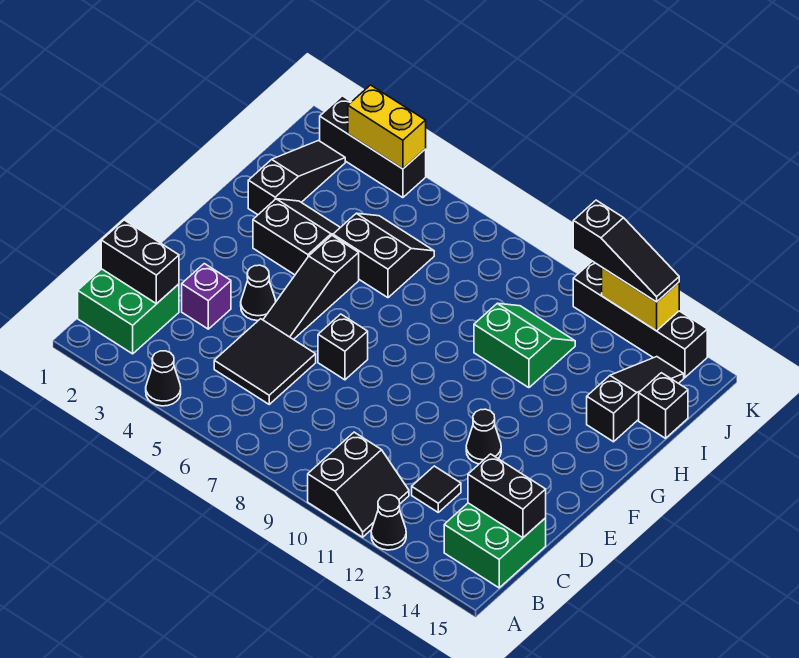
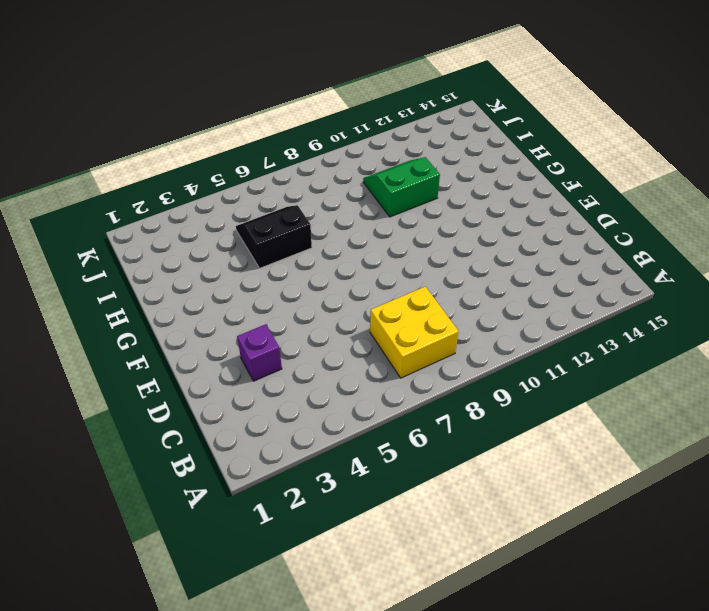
yellow 2x2 brick [370,286,459,378] -> none
none -> black 1x1 cone [146,351,181,406]
none -> black 2x2 slope [308,432,409,537]
none -> black 1x1 cone [371,495,406,550]

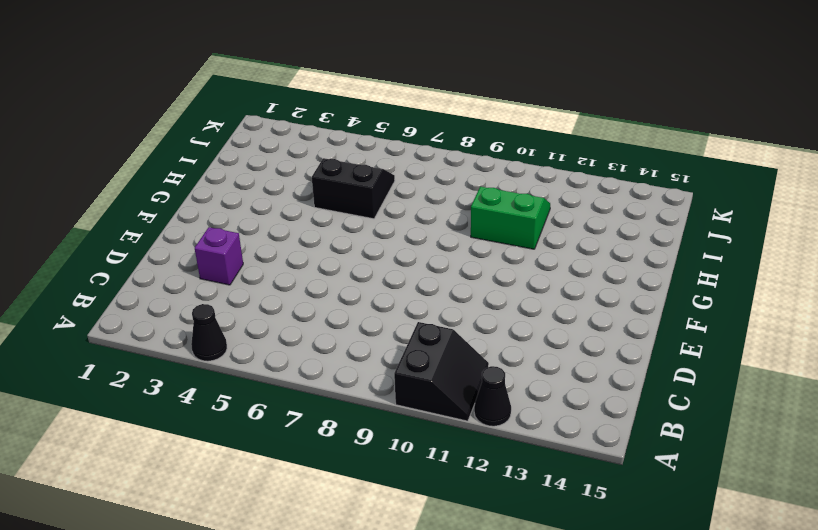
none -> green 2x2 brick [78,269,179,354]
none -> green 2x2 brick [444,503,546,588]
none -> black 2x2 tile [214,319,316,404]

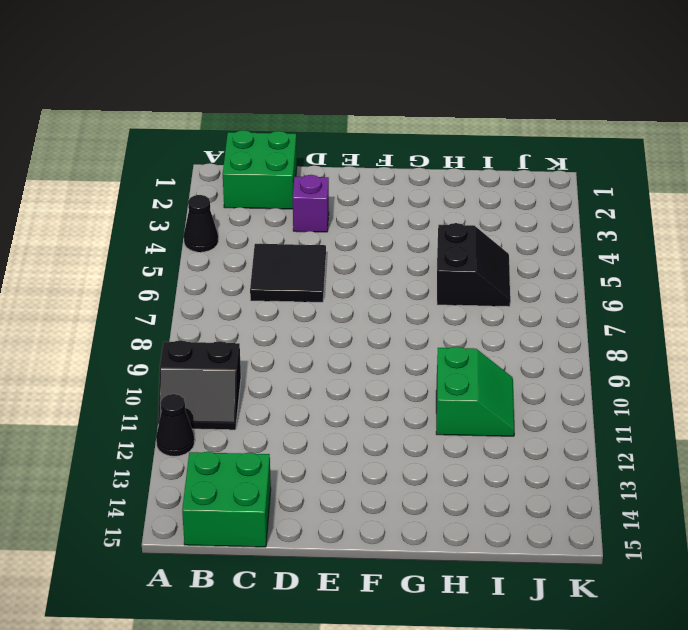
none -> black 1x1 tile [412,466,461,512]
none -> black 1x1 cone [241,265,276,321]
none -> black 1x3 slope [263,236,359,340]

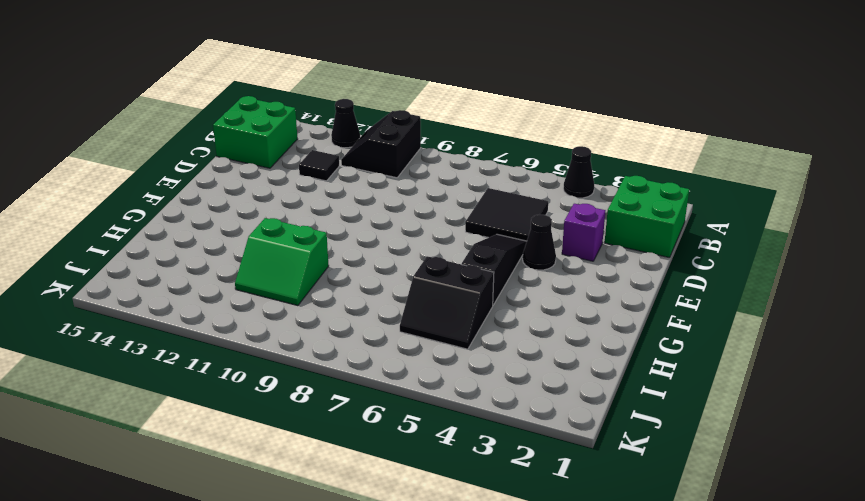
none -> black 1x1 brick [318,314,368,380]
none -> black 1x1 cone [466,409,501,464]
none -> black 2x2 slope [253,199,340,275]

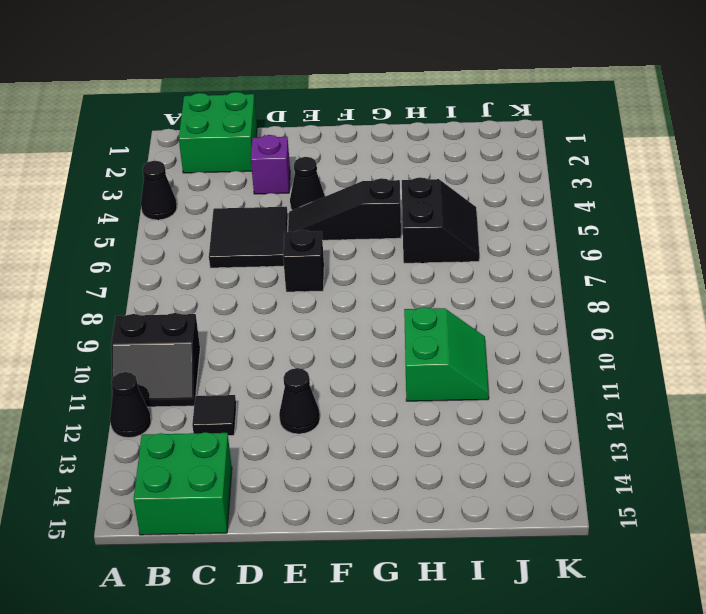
none -> black 2x2 slope [253,199,340,275]
none -> black 1x3 slope [248,141,345,215]
none -> black 1x3 slope [587,357,684,442]

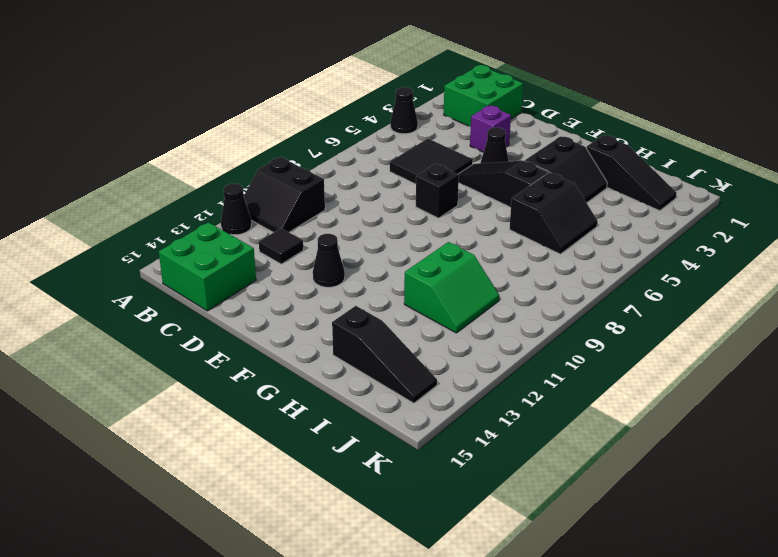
none -> black 1x1 brick [639,373,688,438]
none -> black 1x3 brick [320,96,426,198]
none -> black 1x4 brick [573,261,707,378]

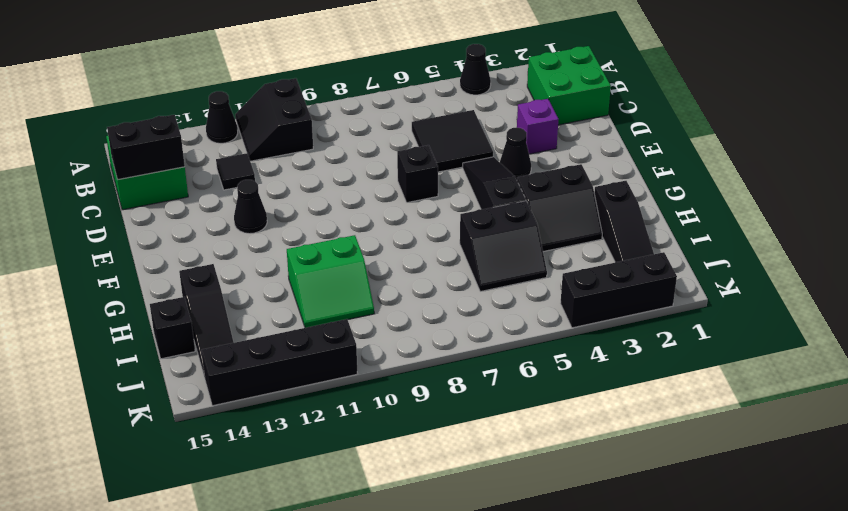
none -> black 1x2 brick [101,220,179,304]
none -> yellow 1x2 brick [348,85,426,169]
none -> yellow 1x2 brick [602,268,679,331]

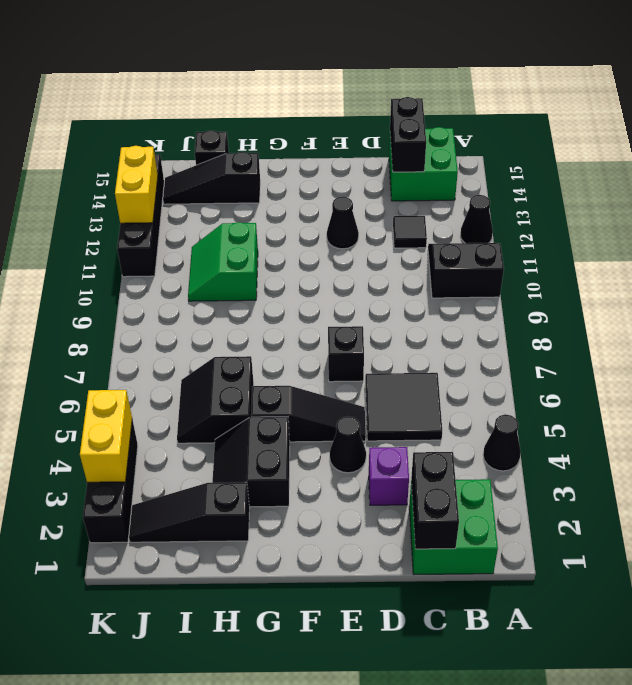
none -> black 1x3 slope [573,200,679,302]

